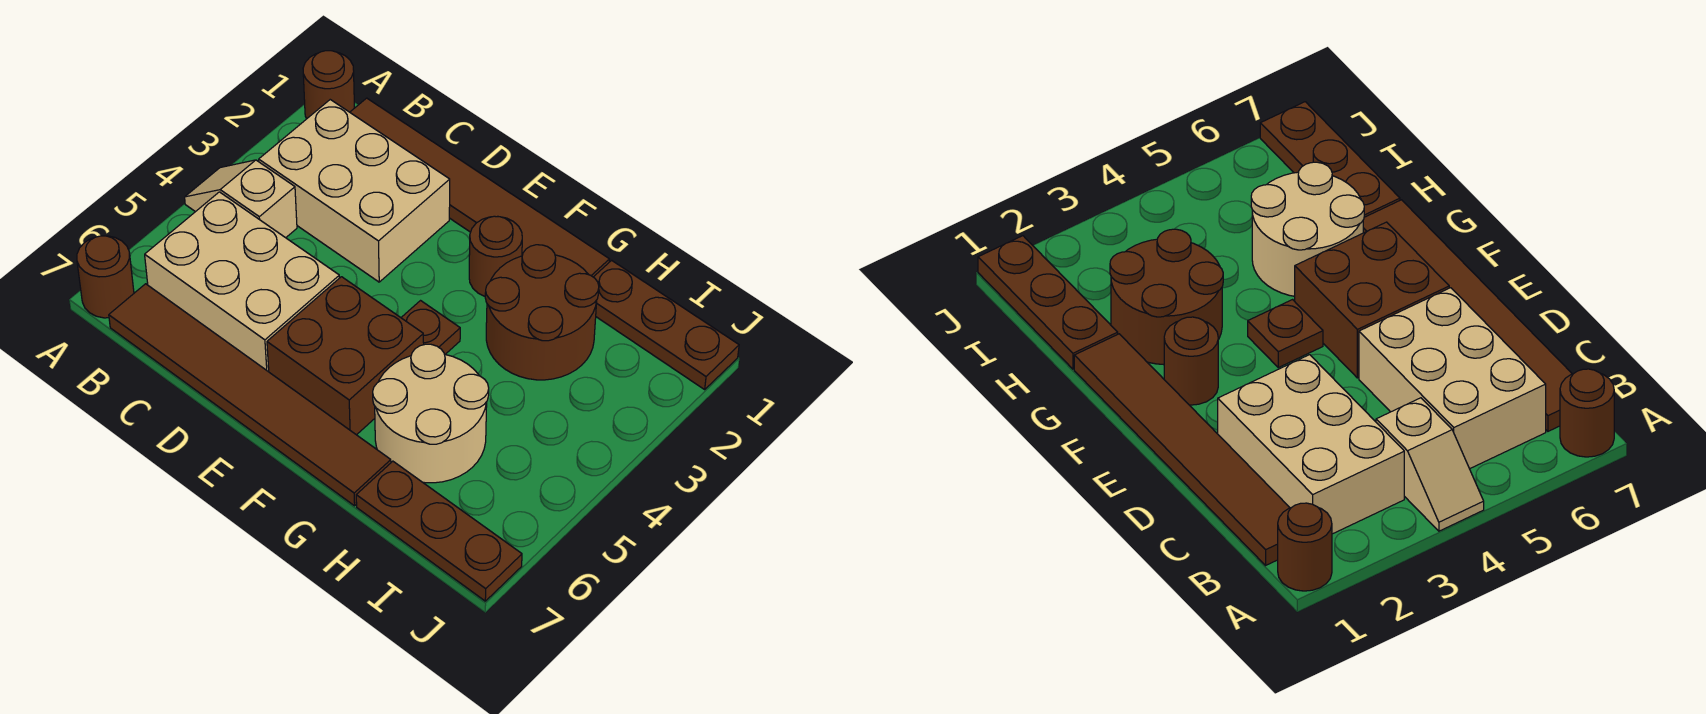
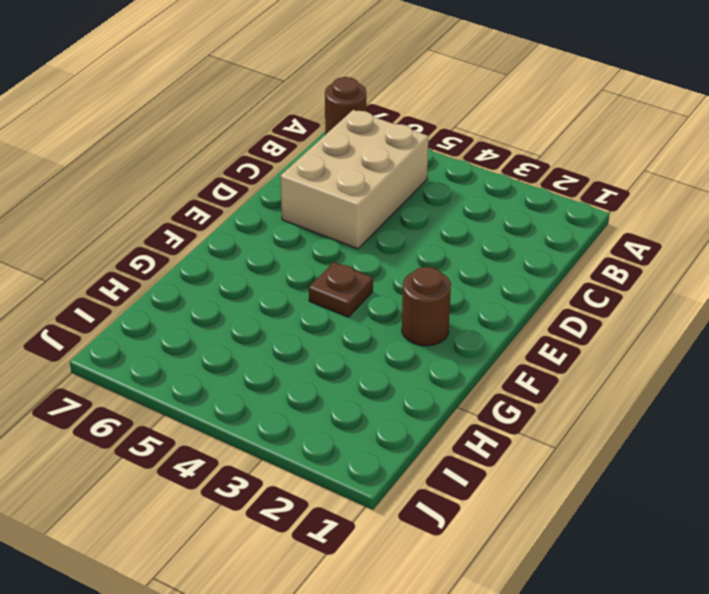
none -> brown 1x1 round brick [303,51,354,119]
none -> tan 1x2 slope [185,160,297,238]
none -> brown 1x6 tile [350,98,610,277]

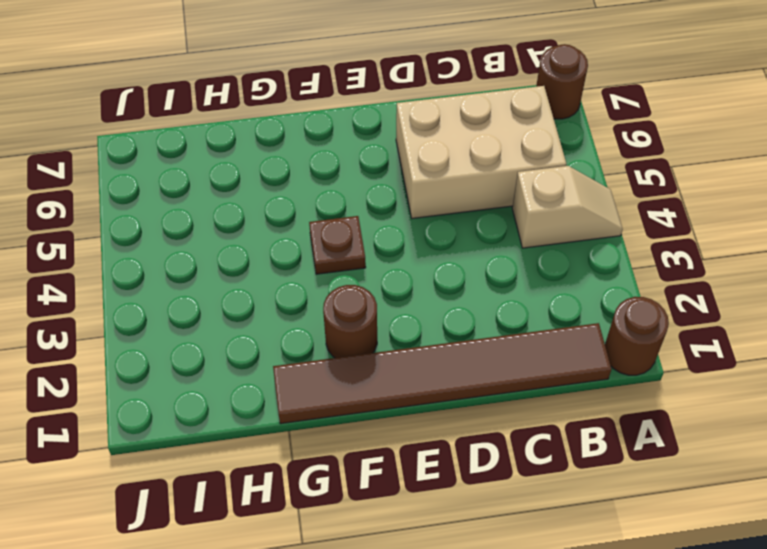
none -> tan 2x3 brick [259,100,450,282]
none -> brown 1x6 tile [109,284,391,506]
none -> brown 2x2 brick [267,277,424,435]

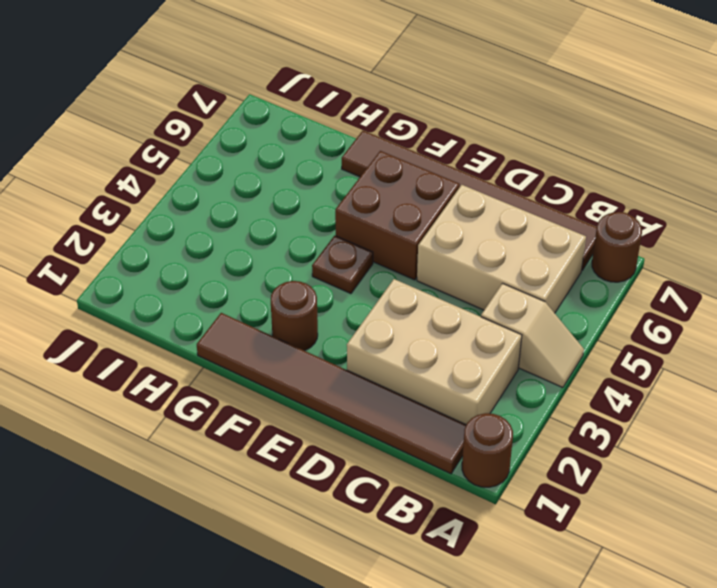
none -> brown 2x2 round brick [485,245,599,380]
none -> tan 2x2 round brick [373,344,489,483]
none -> brown 1x3 plate [594,260,739,389]

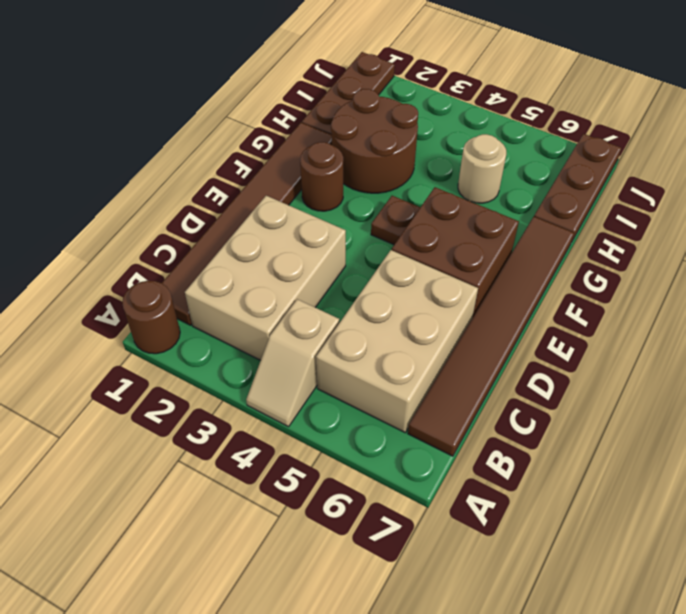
tan 1x1 round brick [458,134,506,203] -> tan 2x2 round brick [373,344,489,483]
none -> brown 1x1 round brick [77,236,134,318]

